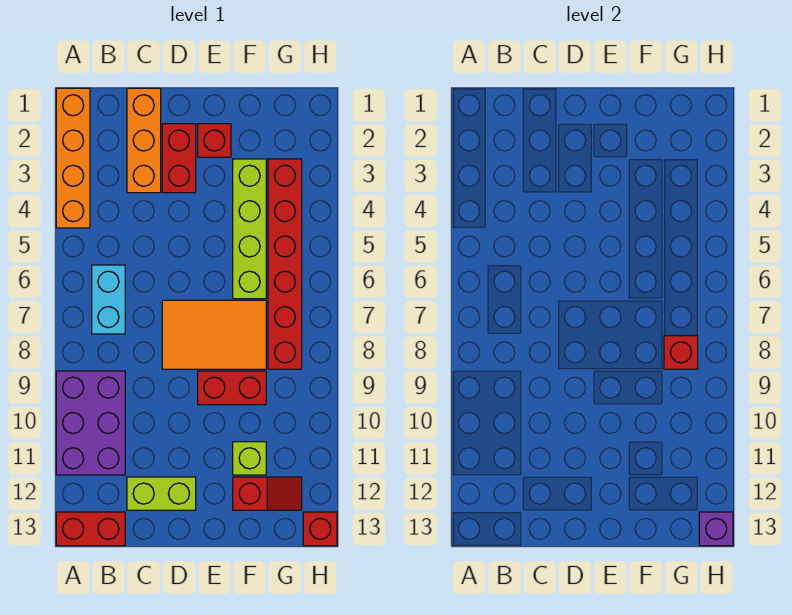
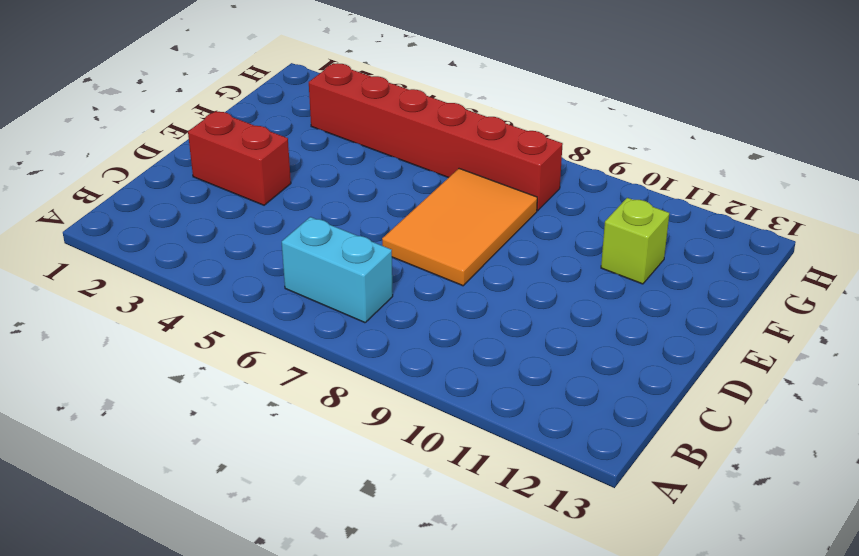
none -> orange 1x4 brick [56,88,90,228]
none -> purple 2x3 brick [56,371,125,475]
none -> red 1x2 brick [56,512,125,546]

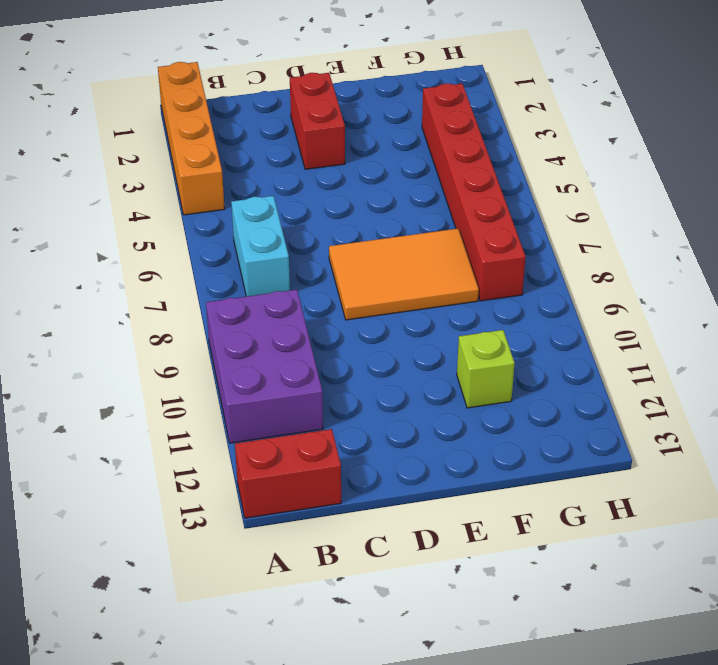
none -> orange 1x3 brick [127,88,161,193]
none -> lime 1x2 brick [127,477,196,510]
none -> red 1x1 brick [198,124,231,157]

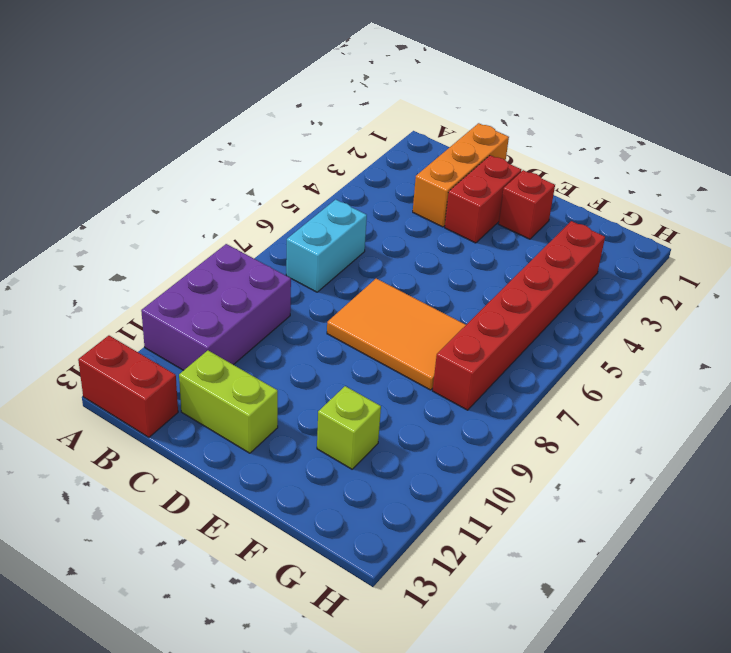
none -> orange 1x4 brick [56,88,90,228]
none -> red 1x2 brick [198,371,266,405]
none -> lime 1x4 brick [233,159,266,299]

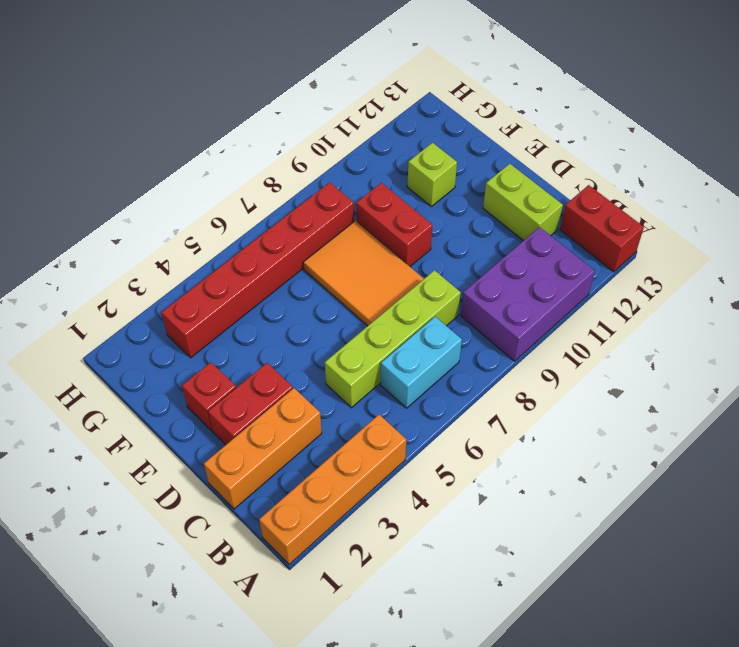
lime 1x4 brick [325,270,461,408] -> lime 1x4 brick moved to [233,159,266,299]
none -> red 1x2 slope [233,477,302,510]
none -> red 1x1 brick [303,512,337,546]
none -> red 1x1 brick [664,336,698,369]

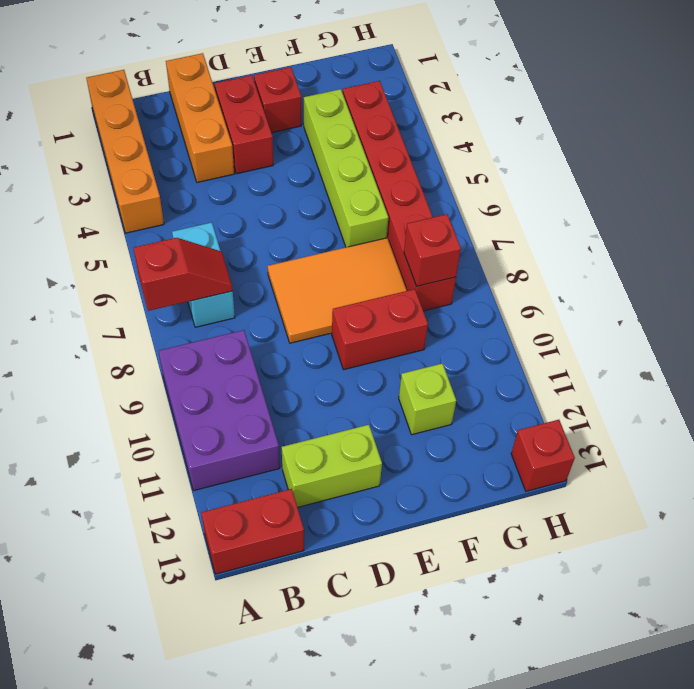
red 1x2 slope [134,238,233,311] -> red 1x2 slope moved to [233,477,302,510]
none -> purple 1x1 brick [699,512,733,546]

